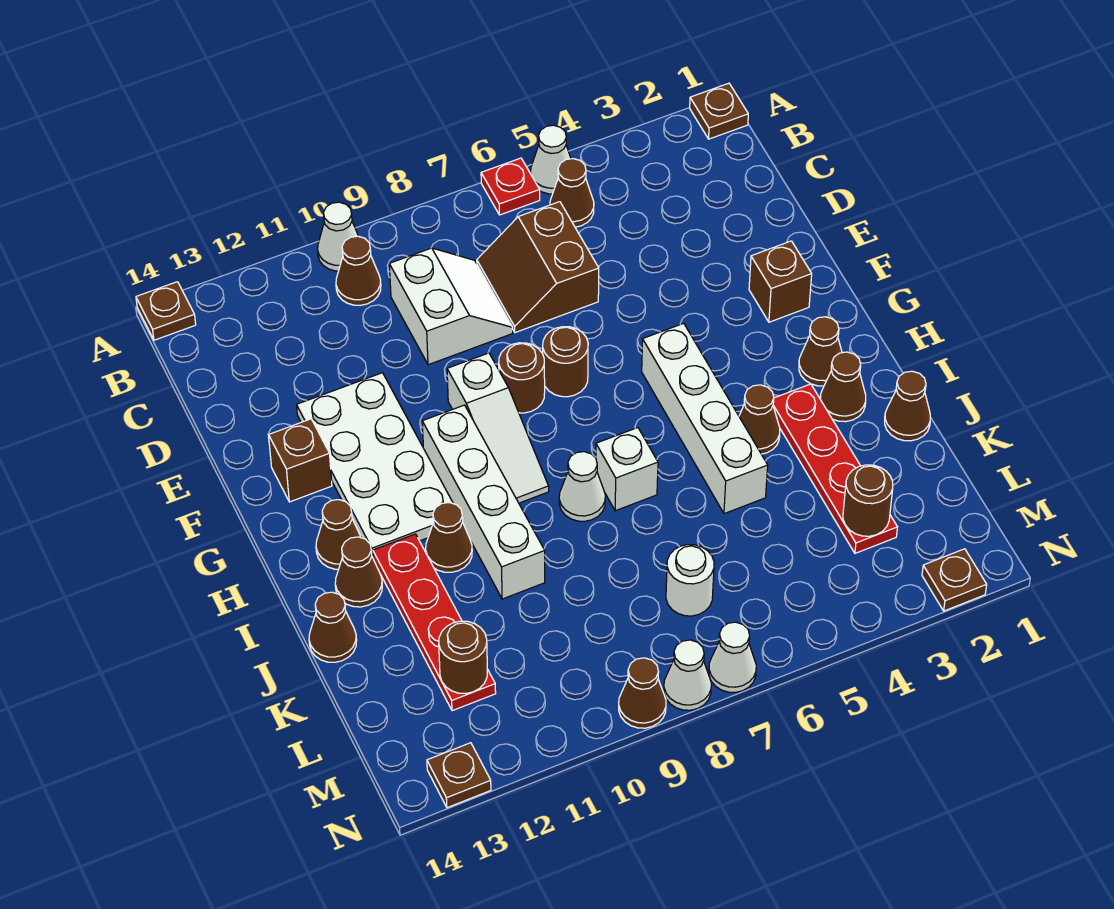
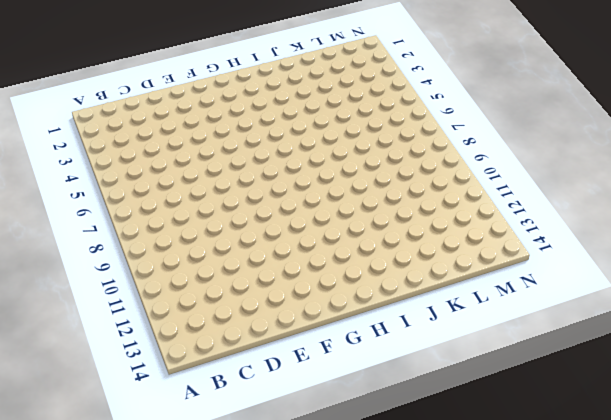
none -> brown 1x1 plate [690,83,748,139]
none -> white 1x1 cone [531,125,571,194]
none -> red 1x1 plate [481,158,540,215]
none -> white 1x1 cone [318,202,358,271]

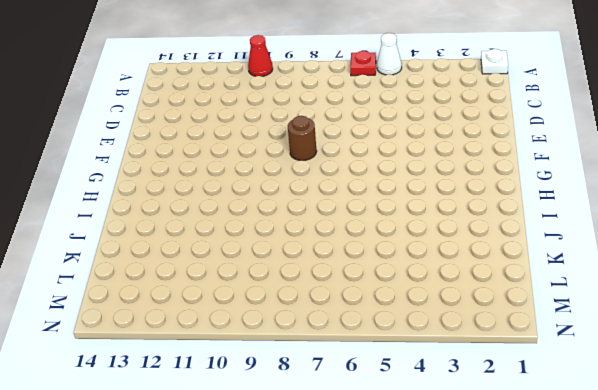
white 1x1 plate [481,49,508,74] -> brown 1x1 plate [690,83,748,139]
red 1x1 cone [248,35,273,76] -> white 1x1 cone [318,202,358,271]
none -> brown 1x1 plate [136,282,196,340]
none -> brown 1x1 cone [550,159,594,227]
none -> brown 1x1 cone [336,236,381,305]
none -> brown 2x2 slope [477,202,599,333]

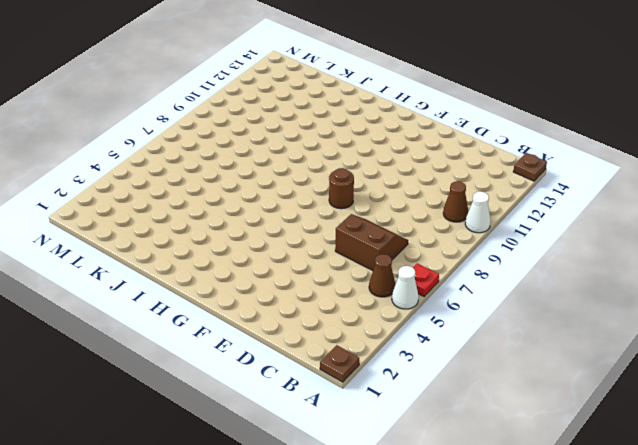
none -> white 2x2 slope [389,248,513,365]
none -> white 2x4 plate [297,373,453,557]
none -> brown 1x1 brick [749,241,812,322]
none -> brown 1x1 round brick [543,327,588,397]

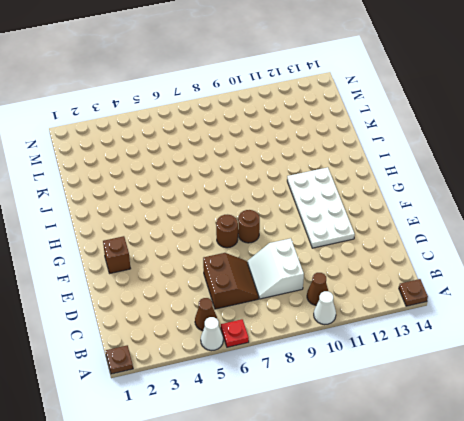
none -> white 1x3 slope [447,353,549,503]
none -> brown 1x1 brick [268,419,332,502]
none -> white 1x4 brick [642,323,768,514]
none -> white 1x4 brick [422,405,545,599]

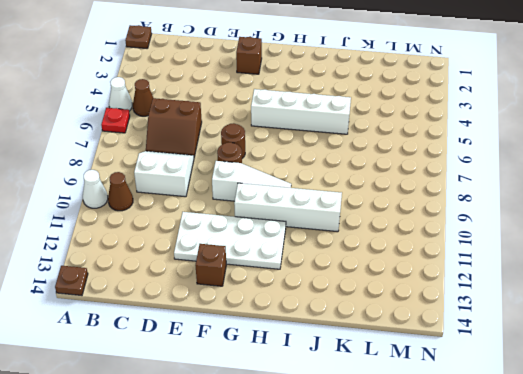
none -> brown 1x1 cone [799,317,842,386]
none -> brown 1x1 cone [316,500,361,569]
none -> brown 1x1 cone [820,352,866,422]
none -> red 1x4 plate [773,384,897,553]

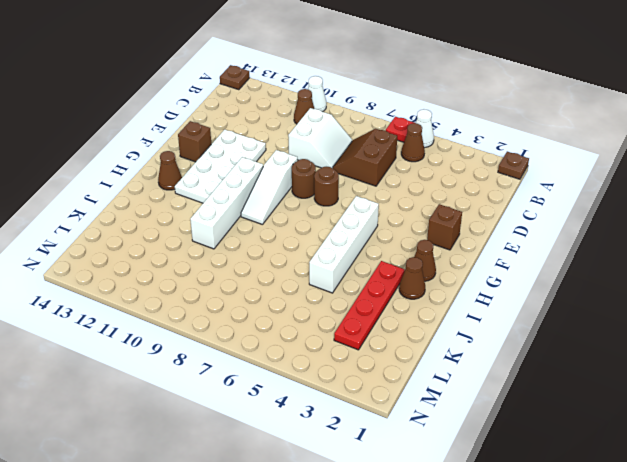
none -> brown 1x1 cone [739,385,780,454]
none -> white 1x1 brick [596,428,658,511]
none -> white 1x1 cone [559,452,605,521]
none -> brown 1x1 cone [426,503,472,572]

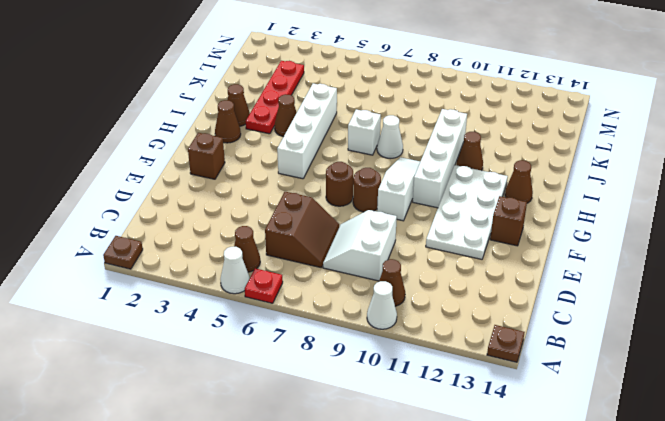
none -> red 1x4 plate [373,534,496,711]
none -> brown 1x1 cone [335,537,382,607]
none -> brown 1x1 cone [885,371,930,441]
none -> brown 1x1 cone [309,592,357,662]

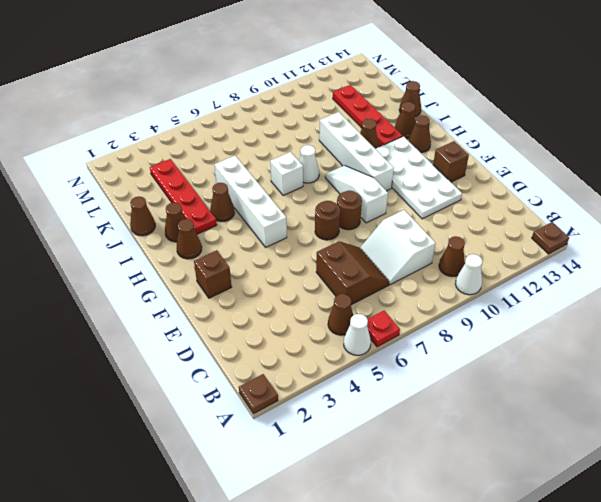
none -> white 1x1 round brick [666,545,714,616]
none -> brown 1x1 plate [922,549,987,611]
none -> white 1x1 cone [709,622,756,692]
none -> white 1x1 cone [664,640,711,710]

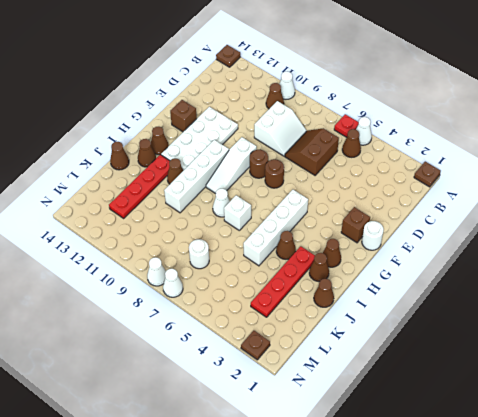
white 1x1 round brick [362,221,384,250] -> none
none -> brown 1x1 cone [619,658,666,728]
none -> brown 1x1 plate [427,743,491,808]
none -> brown 1x1 round brick [843,465,893,536]
none -> brown 1x1 round brick [439,621,487,693]

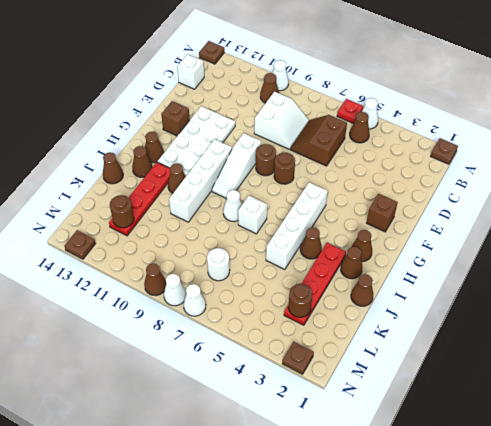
white 1x1 brick [177,54,204,89] -> none

